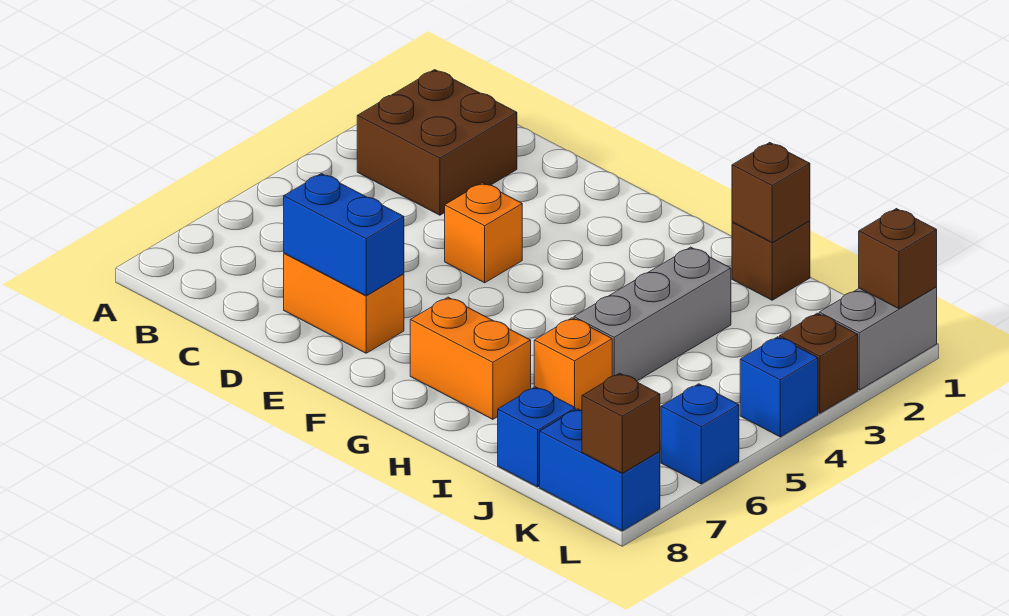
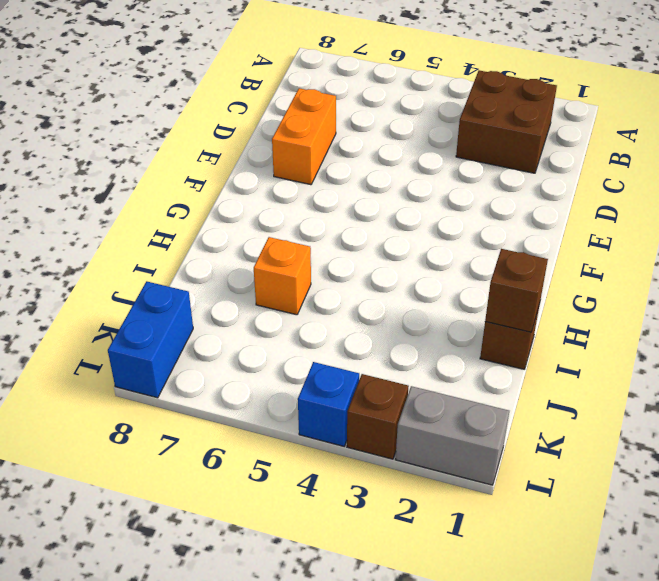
none -> orange 1x1 brick [445,183,522,283]
none -> orange 1x2 brick [410,297,531,419]
none -> grey 1x3 brick [574,247,731,381]

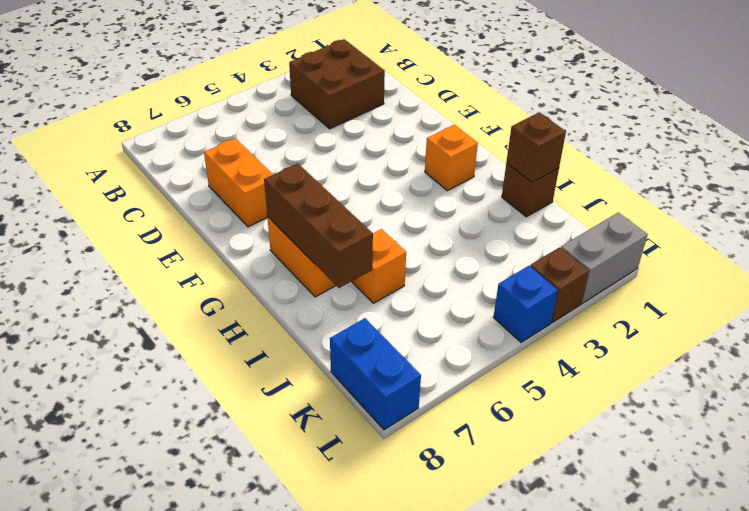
orange 1x1 brick [425,125,478,191] -> orange 1x1 brick moved to [445,183,522,283]
brown 1x3 brick [264,163,373,288] -> none
none -> grey 1x3 brick [574,247,731,381]
none -> blue 1x1 brick [498,387,575,487]
none -> blue 1x1 brick [661,384,739,484]

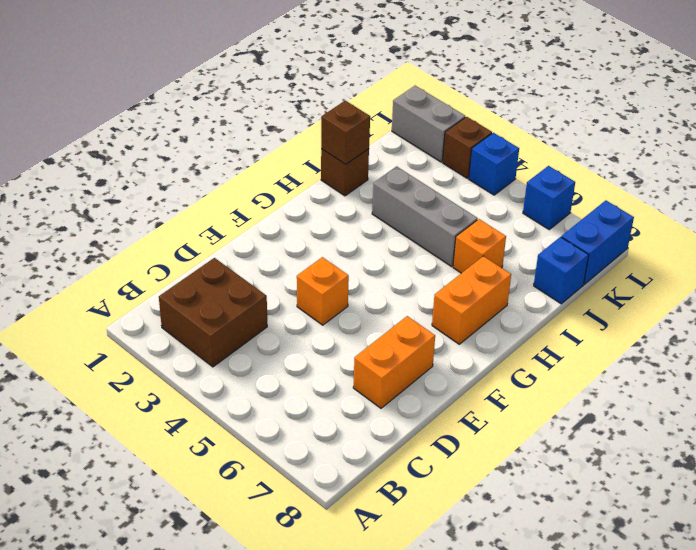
none -> blue 1x2 brick [284,174,404,296]
none -> brown 1x1 brick [859,209,937,309]
none -> brown 1x1 brick [582,373,660,473]

